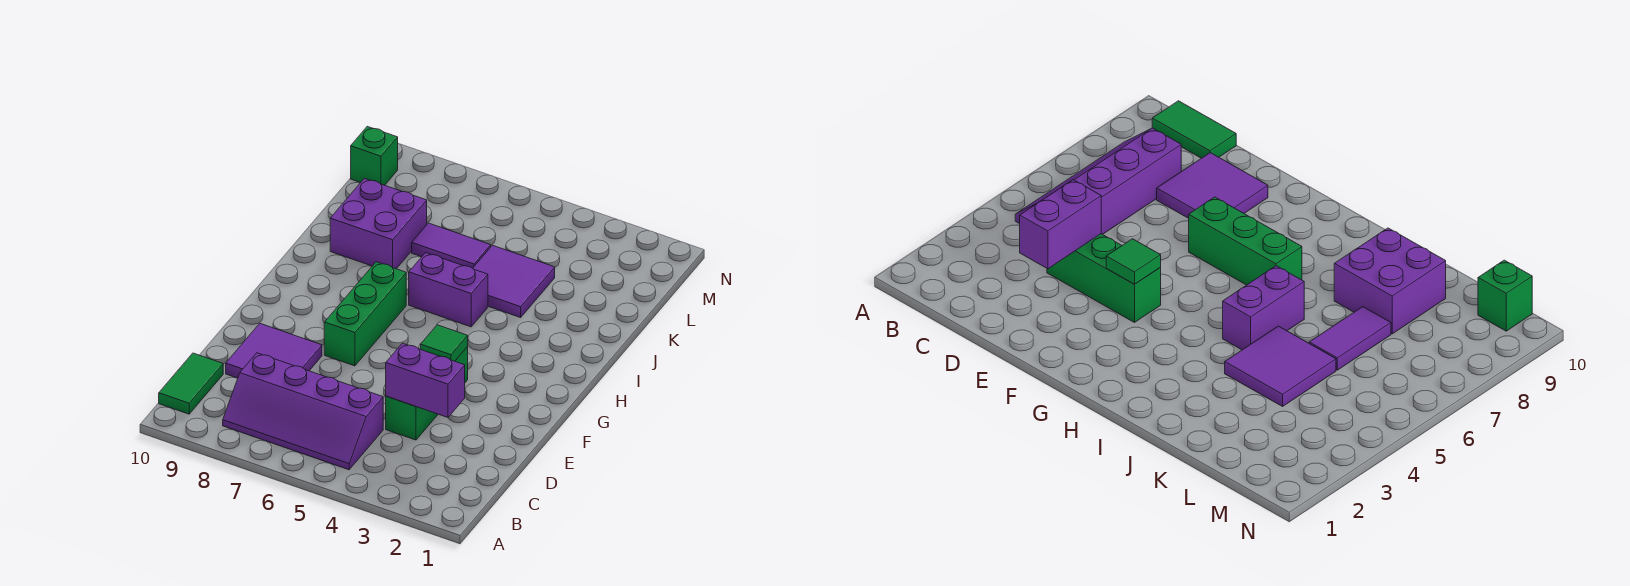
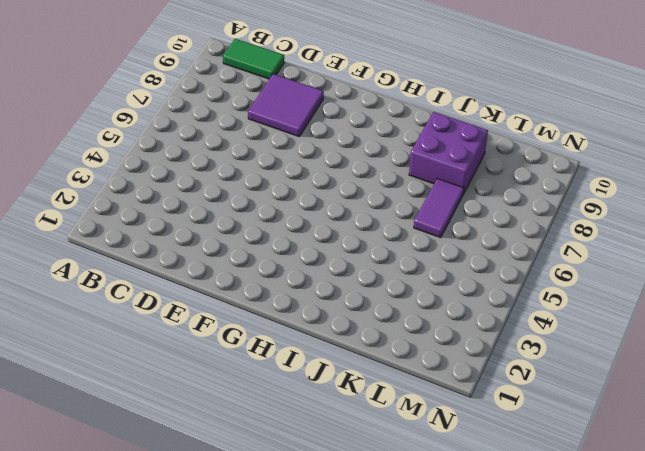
none -> purple 2x4 slope [223,353,383,470]
none -> green 1x3 brick [386,347,468,440]
none -> green 1x3 brick [324,262,406,366]

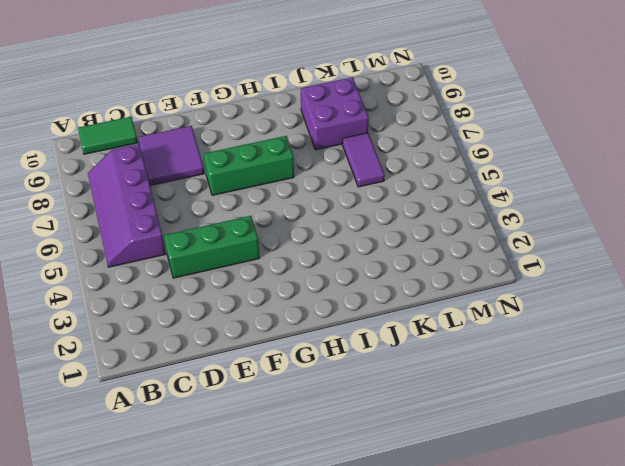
none -> purple 1x2 brick [409,253,488,327]
none -> purple 2x2 tile [473,245,555,318]
none -> green 1x1 brick [351,126,398,185]

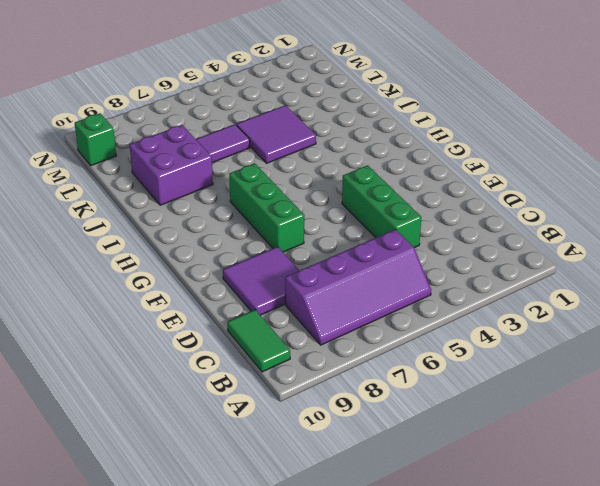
none -> purple 1x2 brick [409,253,488,327]
none -> purple 1x2 brick [386,343,465,417]
none -> green 1x1 tile [421,325,468,361]

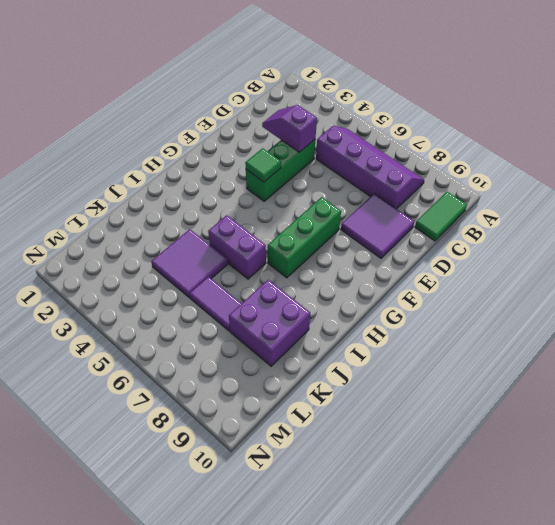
purple 1x2 slope [262,105,317,152] -> purple 1x2 brick [386,343,465,417]
none -> green 1x1 brick [351,126,398,185]

